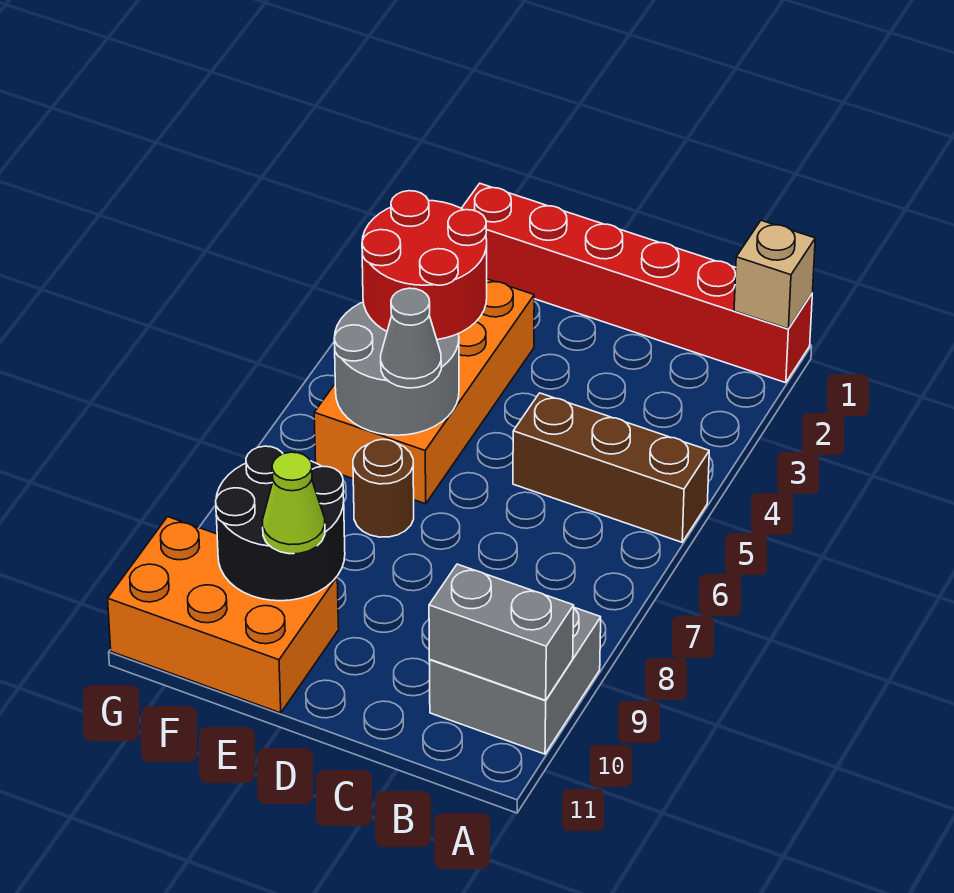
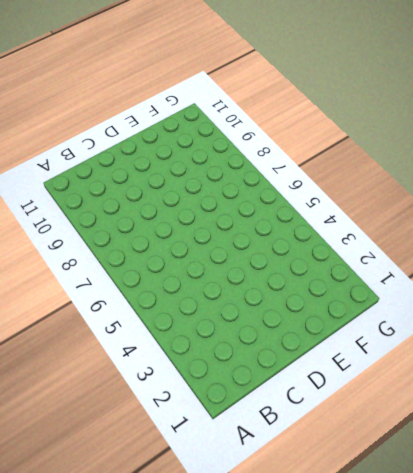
none -> red 1x6 brick [462,183,812,383]
none -> brown 1x3 brick [513,393,709,542]
none -> grey 2x2 brick [429,608,601,754]

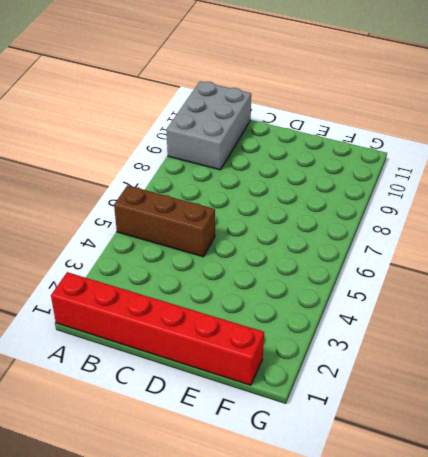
grey 2x3 brick [167,81,251,170] -> grey 2x2 brick [429,608,601,754]
none -> orange 2x4 brick [314,279,534,504]
none -> brown 1x1 round brick [353,439,414,537]
none -> orange 2x3 brick [108,517,339,713]

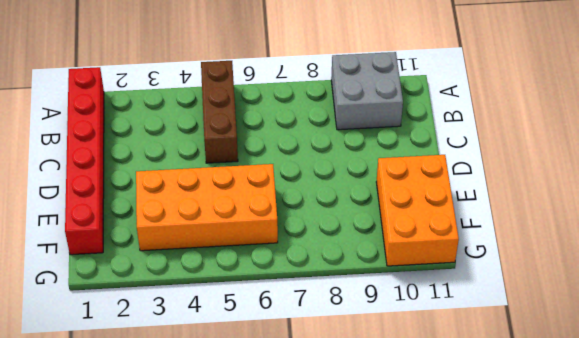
none -> brown 1x1 round brick [353,439,414,537]
none -> tan 1x1 brick [734,220,815,329]
none -> grey 1x2 brick [429,564,574,700]

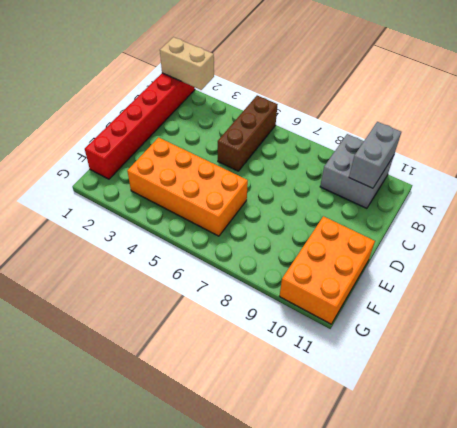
tan 1x2 brick [160,37,214,90] -> tan 1x1 brick [734,220,815,329]
none -> brown 1x1 round brick [353,439,414,537]
none -> grey 2x2 round brick [334,302,459,435]
none -> black 2x2 round brick [216,446,345,601]

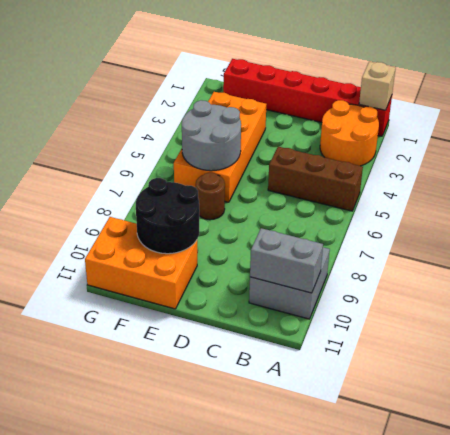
orange 2x2 round brick [320,100,379,166] -> none
none -> red 2x2 round brick [362,191,487,340]
none -> grey 1x1 cone [381,288,441,388]
none -> lime 1x1 cone [263,452,325,554]

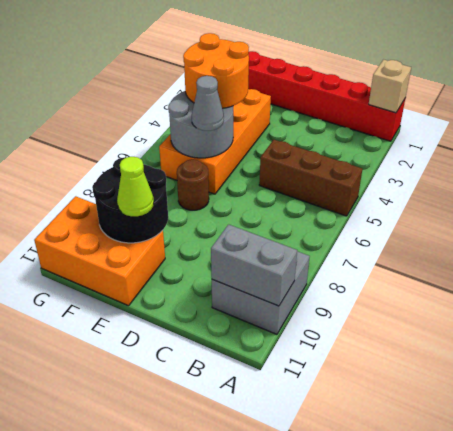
orange 2x2 round brick [183,33,249,108] -> red 2x2 round brick [362,191,487,340]

